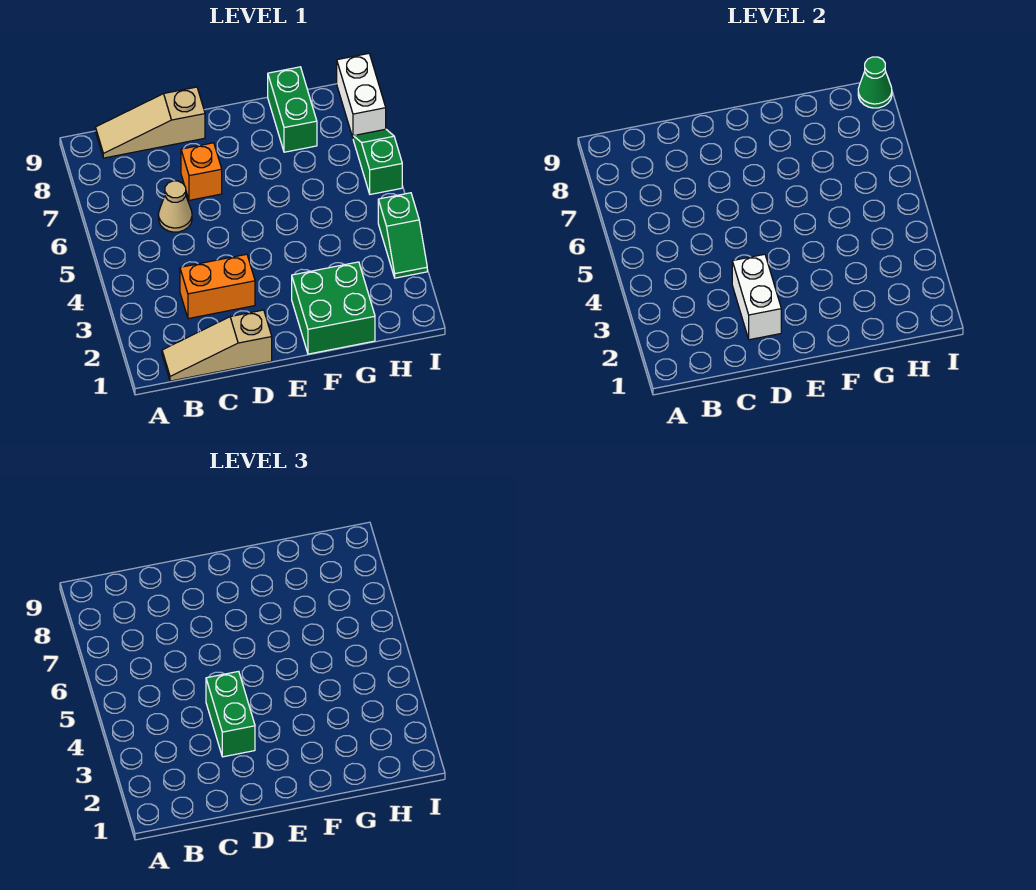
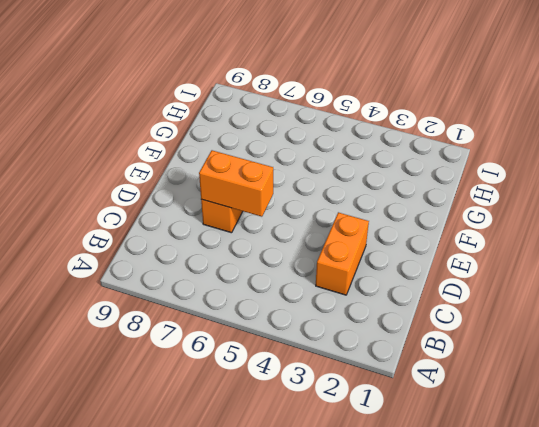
orange 1x2 brick [199,150,273,217] -> none
none -> tan 1x3 slope [162,310,272,381]
none -> tan 1x3 slope [95,87,205,158]
none -> tan 1x1 cone [158,181,192,232]

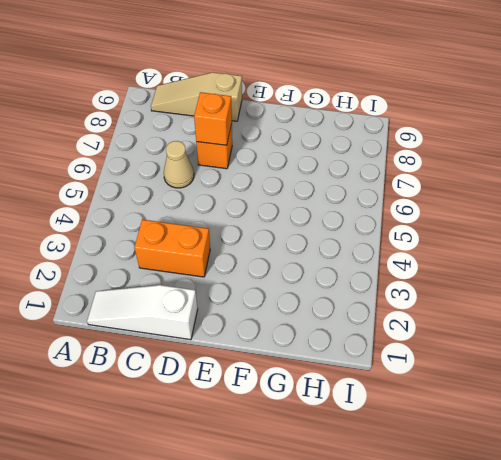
white 1x3 slope [87,285,198,340] -> tan 1x3 slope [162,310,272,381]
orange 1x1 brick [194,92,232,145] -> none
none -> green 2x2 brick [292,262,375,354]
none -> green 1x2 brick [268,67,317,152]
none -> green 1x2 slope [378,193,427,278]

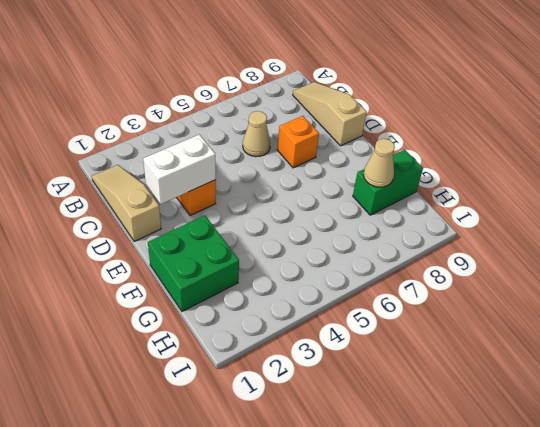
tan 1x1 cone [364,139,395,187] -> none
none -> green 1x2 slope [378,193,427,278]
none -> green 1x2 slope [353,129,402,194]
none -> white 1x2 brick [337,54,386,137]

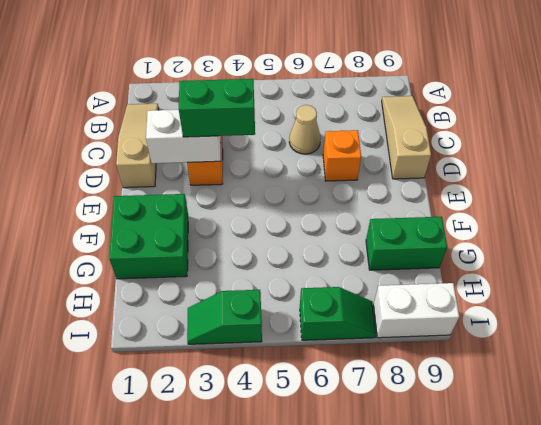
none -> green 1x1 cone [858,57,892,108]

